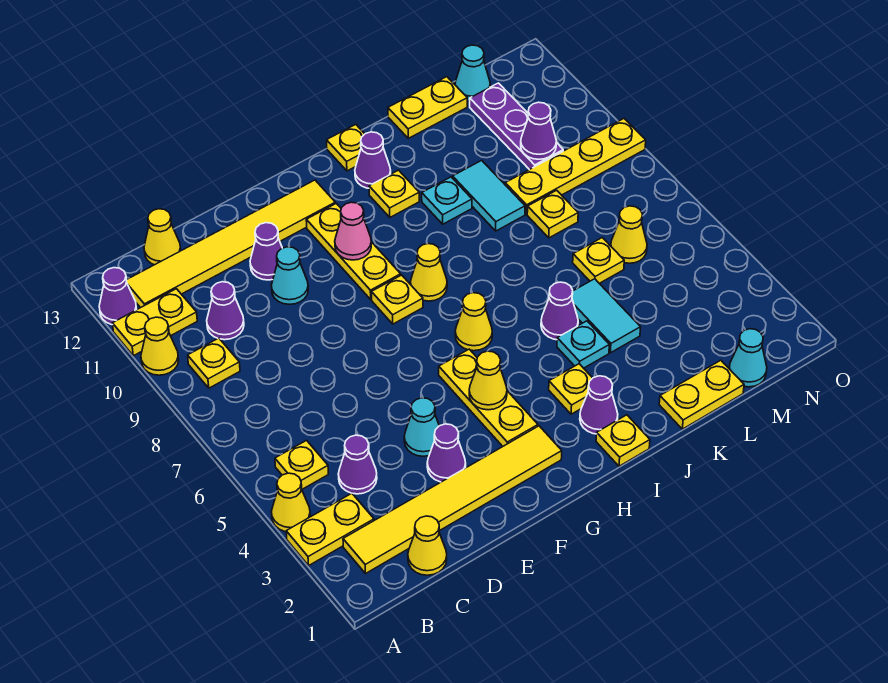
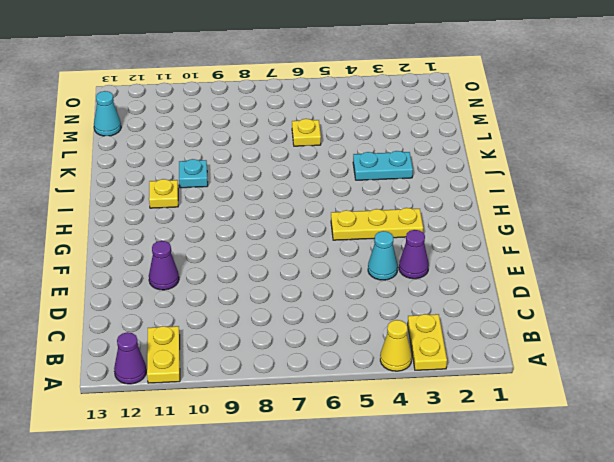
cyan 1x2 plate [353,151,413,180] -> cyan 1x1 plate [557,321,609,368]
none -> yellow 1x1 cone [141,317,179,375]
none -> yellow 1x6 tile [343,426,562,573]
none -> yellow 1x1 plate [275,441,328,489]
none -> yellow 1x1 plate [188,338,240,388]

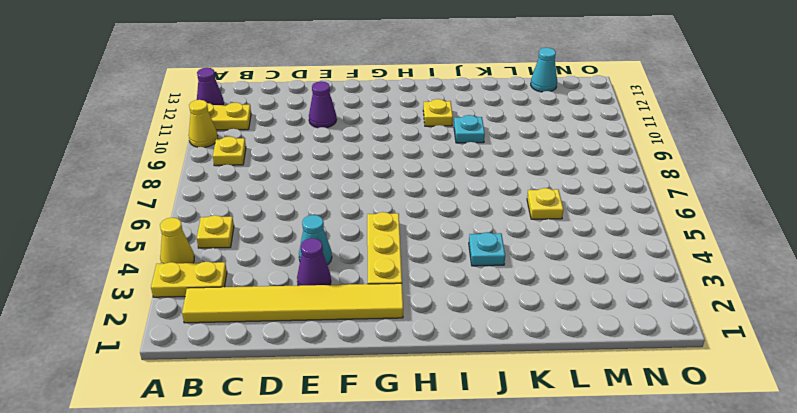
none -> yellow 1x6 tile [127,180,335,308]
none -> yellow 1x1 cone [408,516,447,575]
none -> purple 1x1 cone [338,435,377,494]
none -> purple 1x1 cone [207,282,244,340]

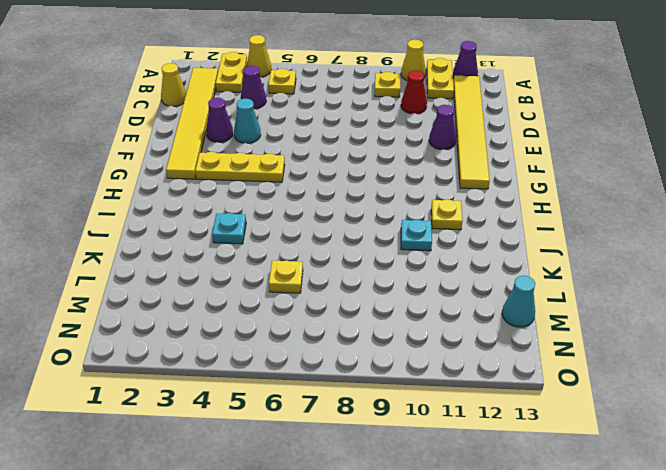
red 1x1 cone [401,70,427,114] -> purple 1x1 cone [207,282,244,340]
none -> yellow 1x1 cone [144,209,181,265]
none -> cyan 1x1 cone [271,247,308,304]
none -> yellow 1x1 plate [372,275,423,324]
none -> yellow 1x3 plate [306,203,401,299]

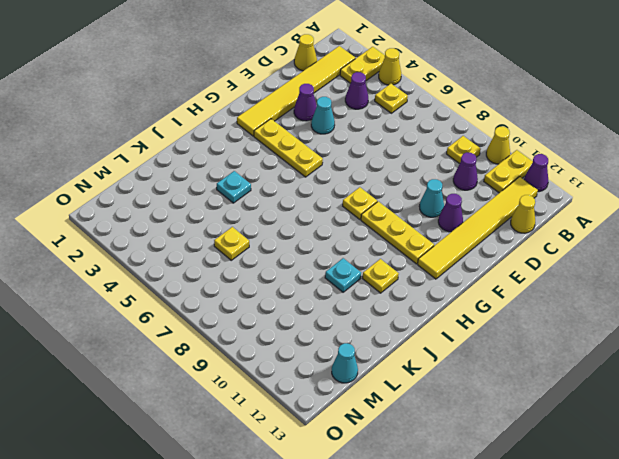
none -> yellow 1x1 cone [455,293,492,351]
none -> yellow 1x1 cone [411,244,447,301]
none -> yellow 1x1 plate [596,415,650,466]
none -> purple 1x1 cone [580,376,618,434]

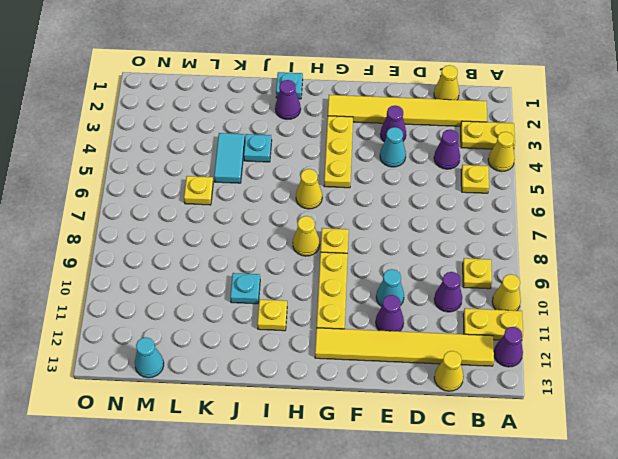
cyan 1x1 plate [276,72,303,99] -> yellow 1x1 plate [596,415,650,466]
none -> yellow 1x1 plate [549,364,592,414]
none -> purple 1x1 cone [355,132,391,188]
none -> yellow 1x1 plate [327,124,364,171]
none -> purple 1x1 cone [541,282,578,340]

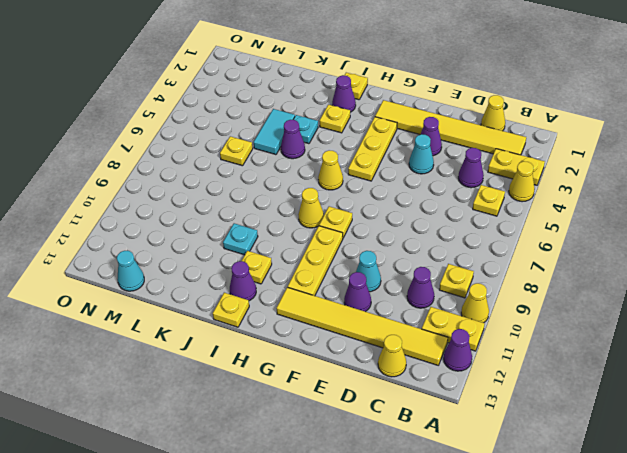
none -> yellow 1x2 plate [659,360,744,429]
none -> cyan 1x2 tile [453,160,525,231]
none -> yellow 1x2 plate [388,77,467,138]
none -> yellow 1x1 plate [527,190,578,238]

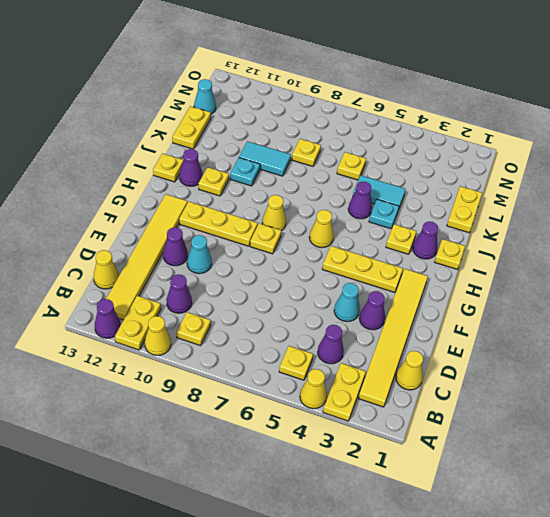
none -> yellow 1x4 plate [505,119,646,214]
none -> cyan 1x1 cone [729,329,767,387]
none -> yellow 1x1 cone [611,206,647,263]
none -> purple 1x3 plate [470,83,563,170]

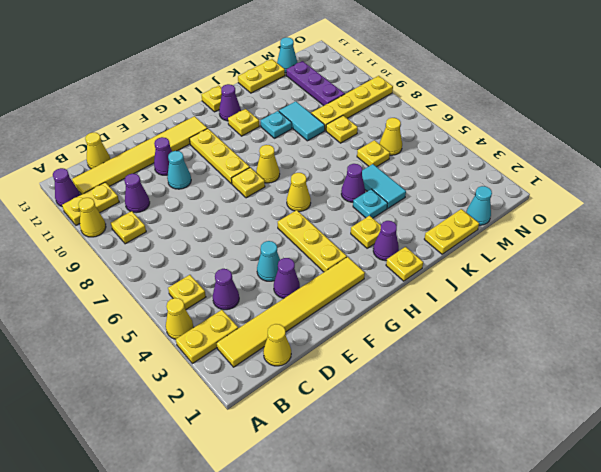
none -> yellow 1x1 cone [469,351,507,410]
none -> pink 1x1 cone [335,202,371,260]
none -> purple 1x1 cone [521,102,556,159]

